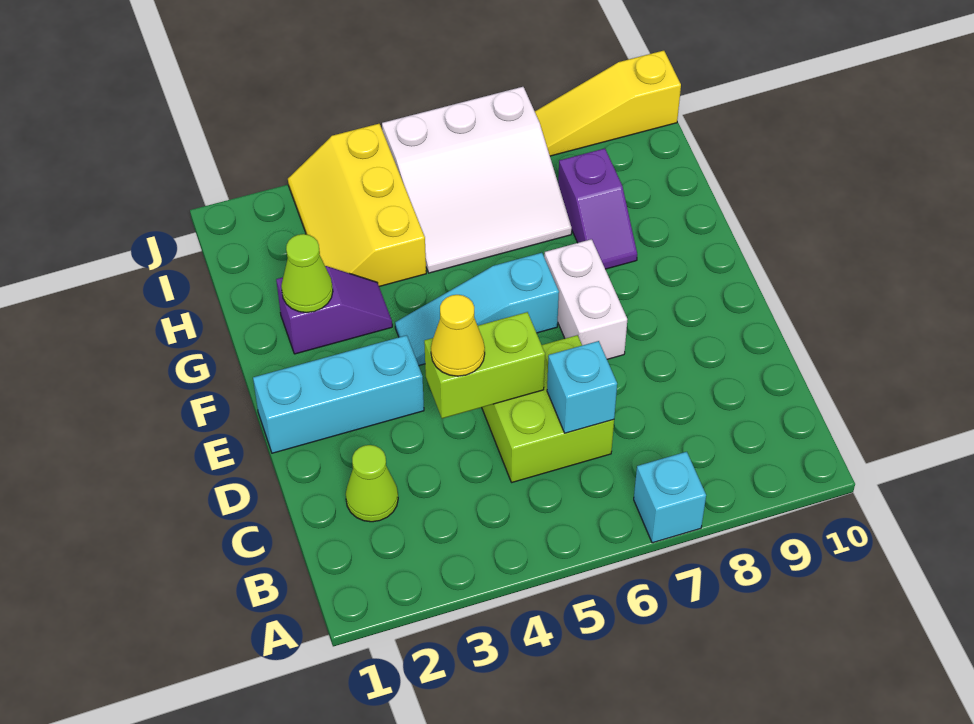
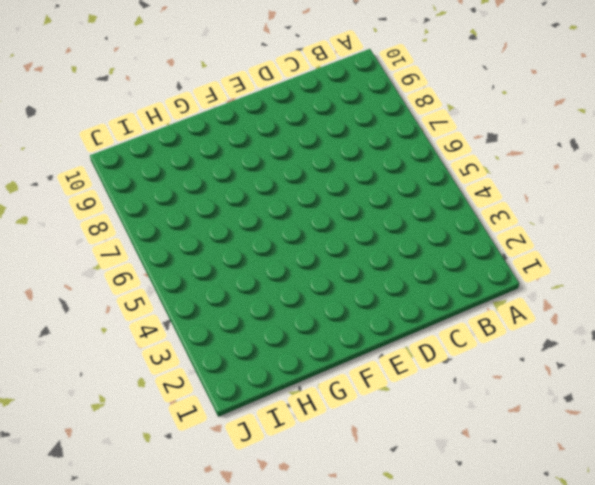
none -> cyan 1x1 brick [634,452,706,543]
none -> lime 1x1 cone [346,445,398,522]
none -> lime 2x2 brick [482,335,614,482]

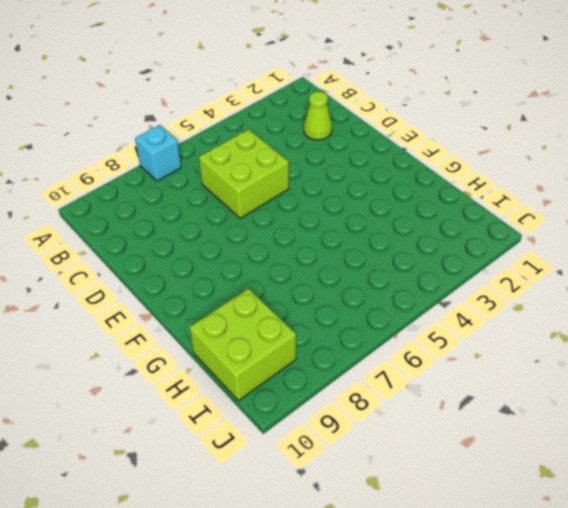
lime 2x2 brick [189,288,296,401] -> none
none -> cyan 1x3 brick [253,335,424,453]
none -> white 1x2 brick [544,239,627,359]
none -> cyan 1x3 slope [395,253,559,365]

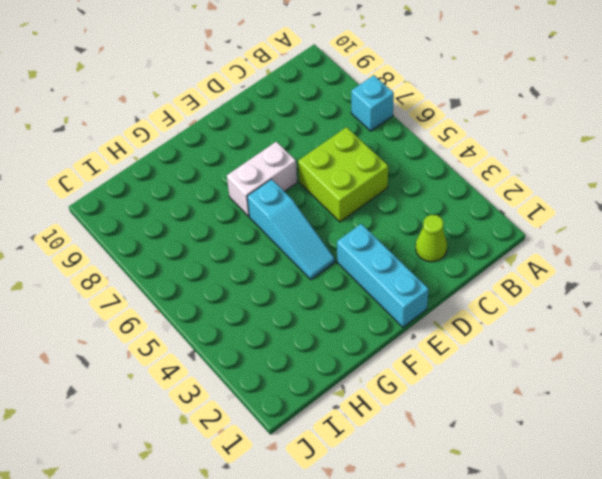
none -> purple 1x2 slope [276,266,392,354]
none -> purple 1x2 slope [558,148,637,269]
none -> yellow 2x3 slope [288,124,426,287]

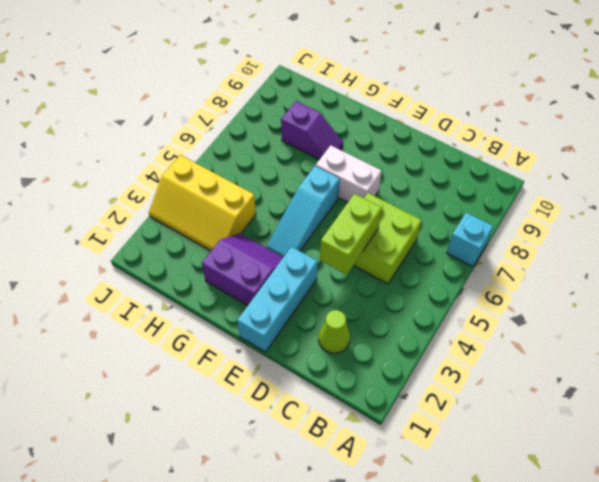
purple 2x2 slope [202,233,283,306] -> purple 1x2 slope [276,266,392,354]
none -> white 3x3 slope [382,87,572,273]
none -> yellow 1x3 slope [535,51,681,156]
none -> cyan 1x1 brick [547,341,617,433]

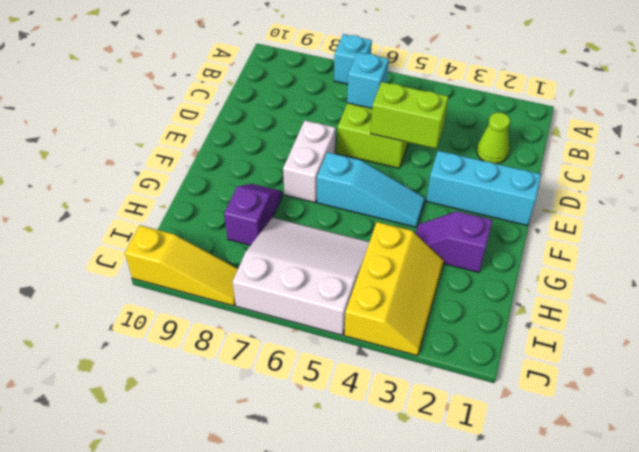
none -> lime 1x1 cone [281,234,333,313]
none -> yellow 1x1 cone [431,295,485,376]

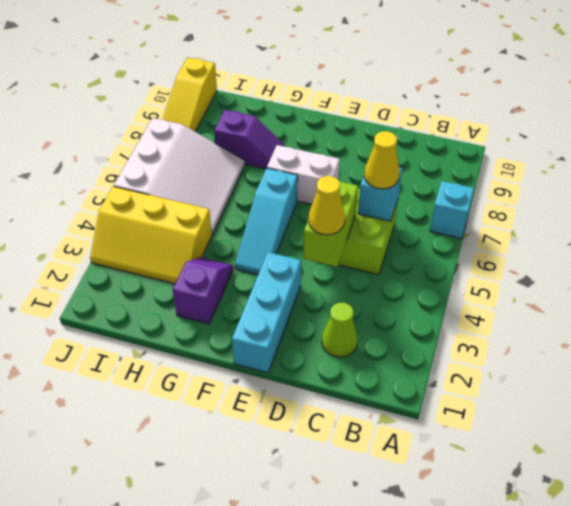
yellow 1x1 cone [364,131,400,189] -> none
none -> lime 1x1 cone [281,234,333,313]

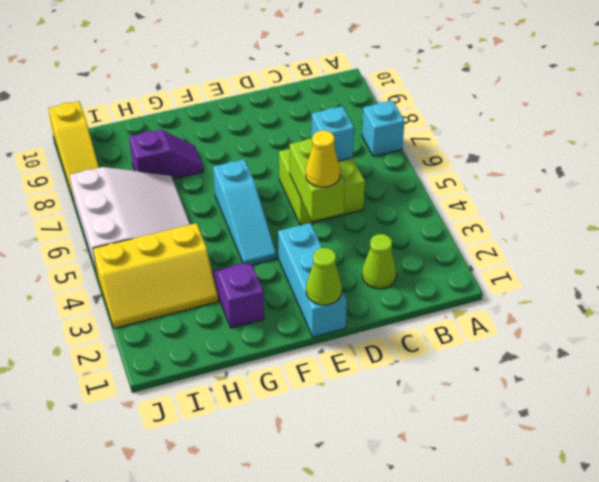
lime 1x1 cone [306,248,342,305] -> lime 1x1 cone moved to [281,234,333,313]
none -> white 1x2 brick [544,239,627,359]

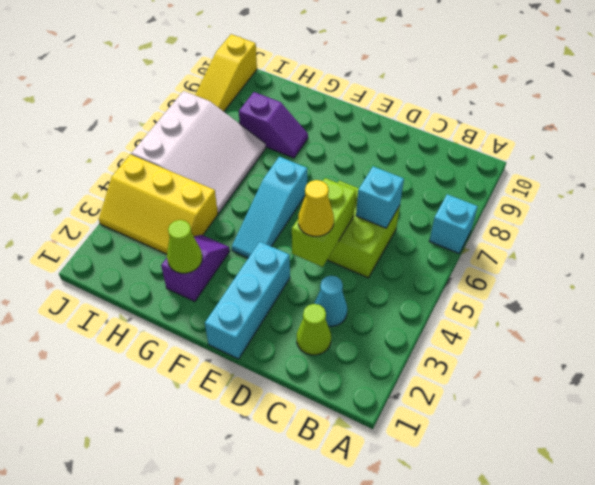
cyan 1x1 cone [314,276,347,326] -> none
none -> white 1x2 brick [544,239,627,359]

